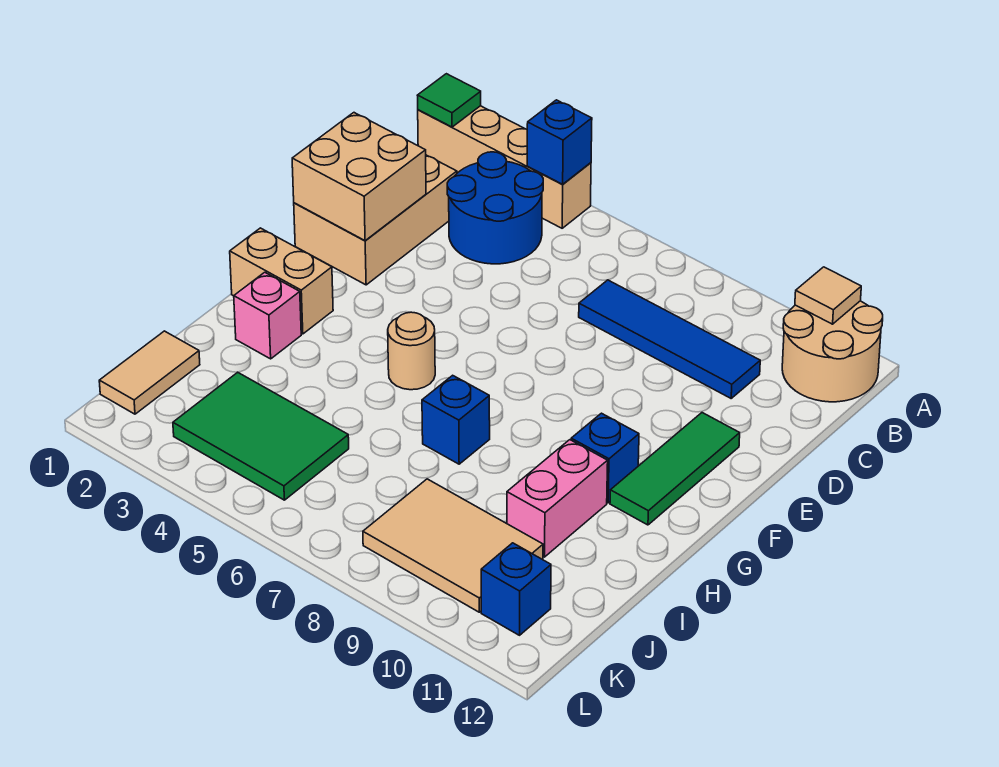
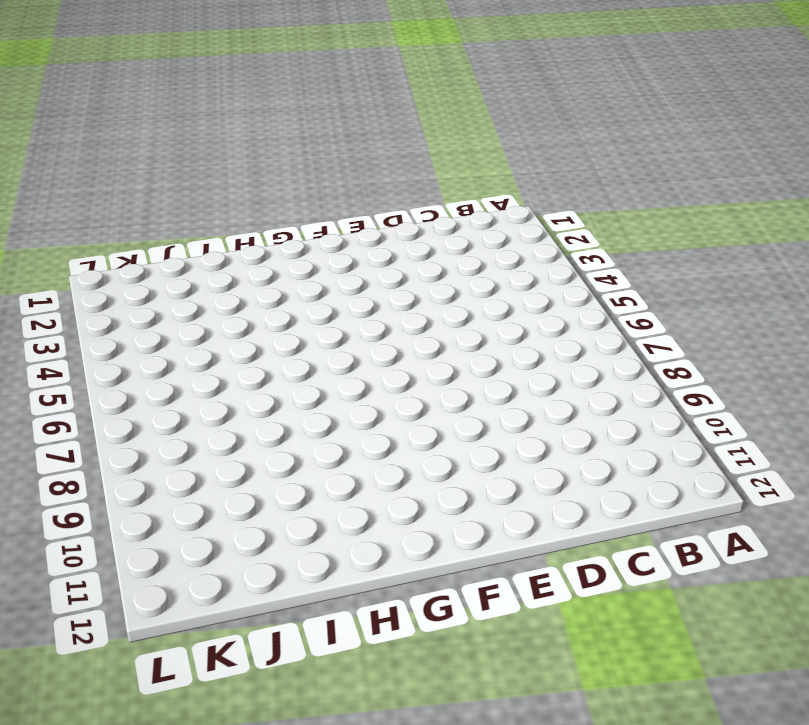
none -> tan 1x4 brick [418,106,591,228]
none -> tan 2x2 round brick [782,301,883,402]
none -> blue 2x2 round brick [447,152,543,264]

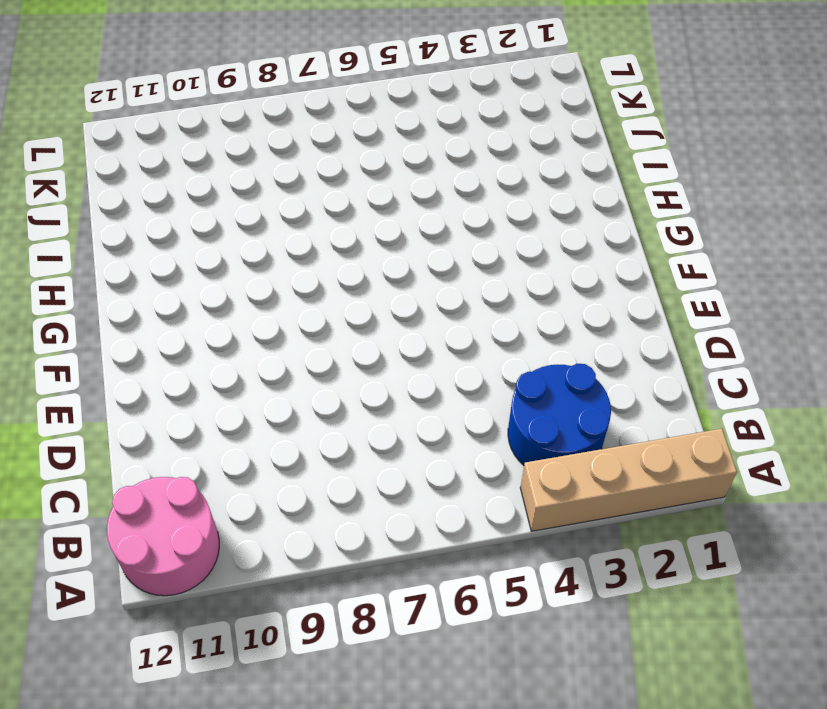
pink 2x2 round brick [107,477,219,596] -> tan 2x2 round brick [782,301,883,402]
none -> tan 2x3 brick [294,155,457,285]
none -> blue 1x4 tile [579,280,760,398]
none -> green 1x3 tile [610,413,740,525]

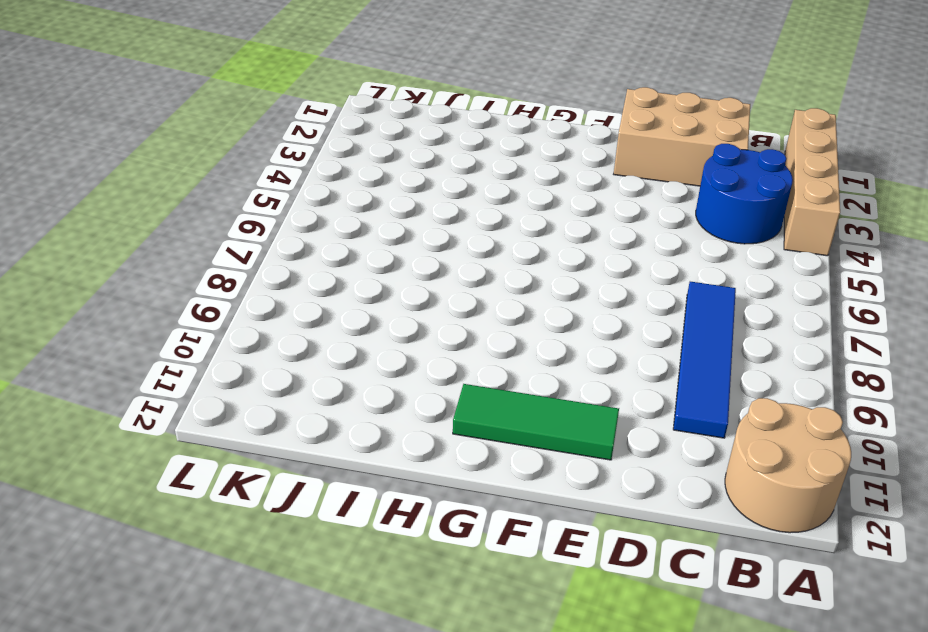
none -> tan 1x2 brick [230,228,333,334]
none -> tan 1x1 round brick [388,312,435,390]
none -> blue 1x1 brick [571,413,639,503]

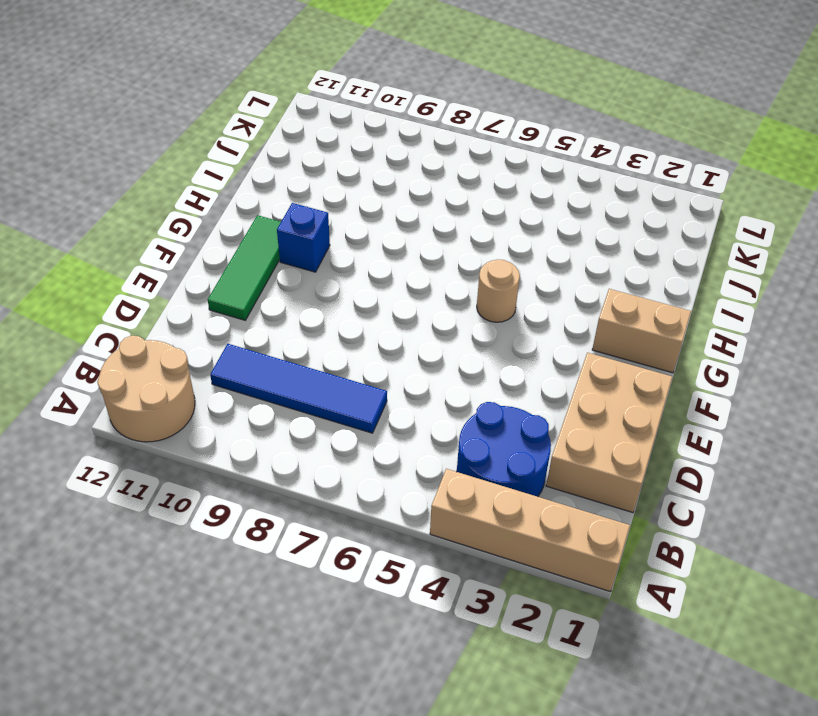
none -> pink 1x1 brick [234,272,301,359]
none -> blue 1x1 brick [422,375,490,464]
none -> pink 1x2 brick [507,440,608,557]

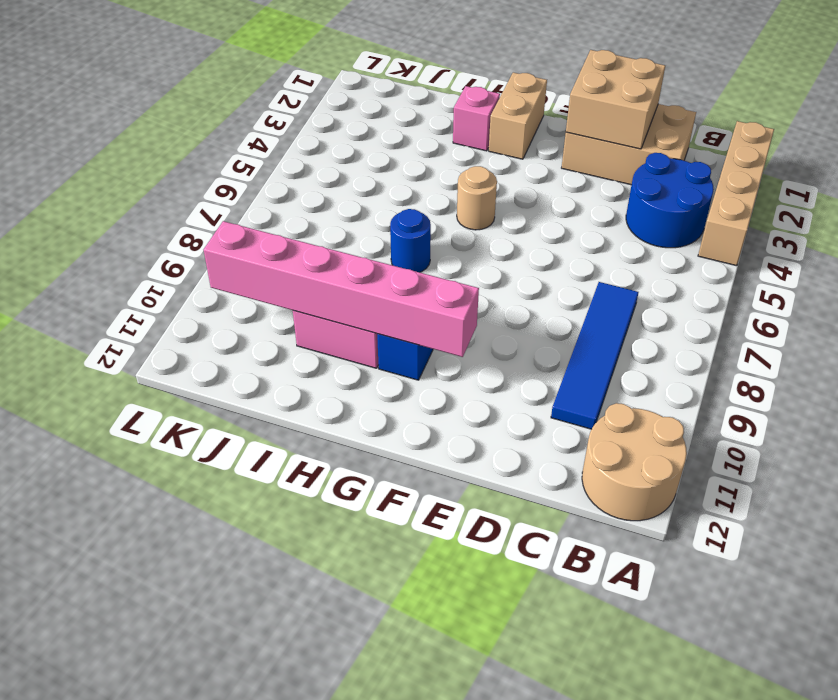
pink 1x6 brick [204,221,479,357] -> none
blue 1x1 round brick [390,209,431,272] -> blue 1x1 brick [422,375,490,464]
none -> green 1x3 tile [610,413,740,525]
none -> tan 1x2 tile [99,331,200,414]
none -> green 2x3 tile [173,372,349,500]

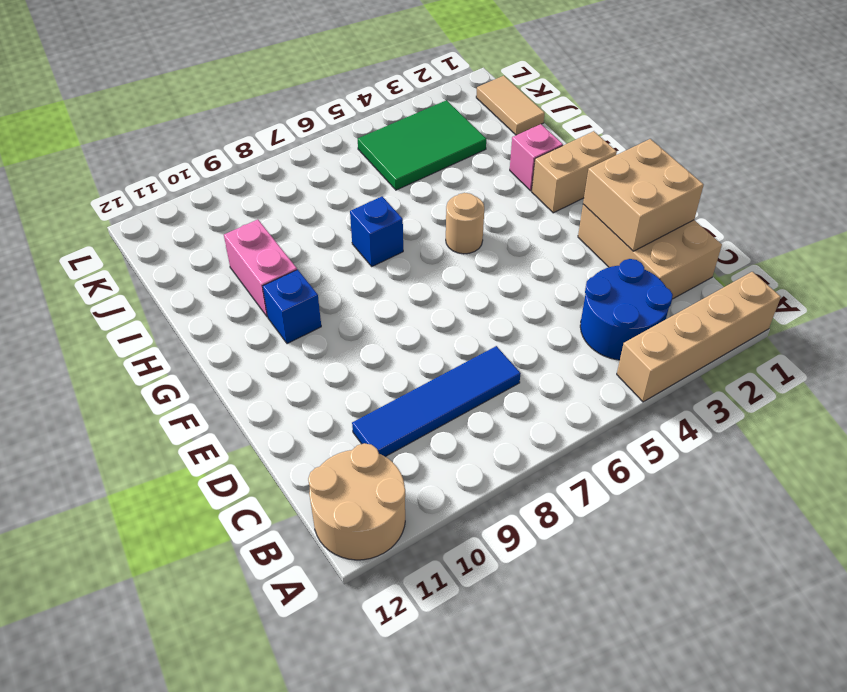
none -> green 1x3 tile [610,413,740,525]
none -> tan 2x3 tile [363,479,543,612]
none -> blue 1x1 brick [481,543,551,635]

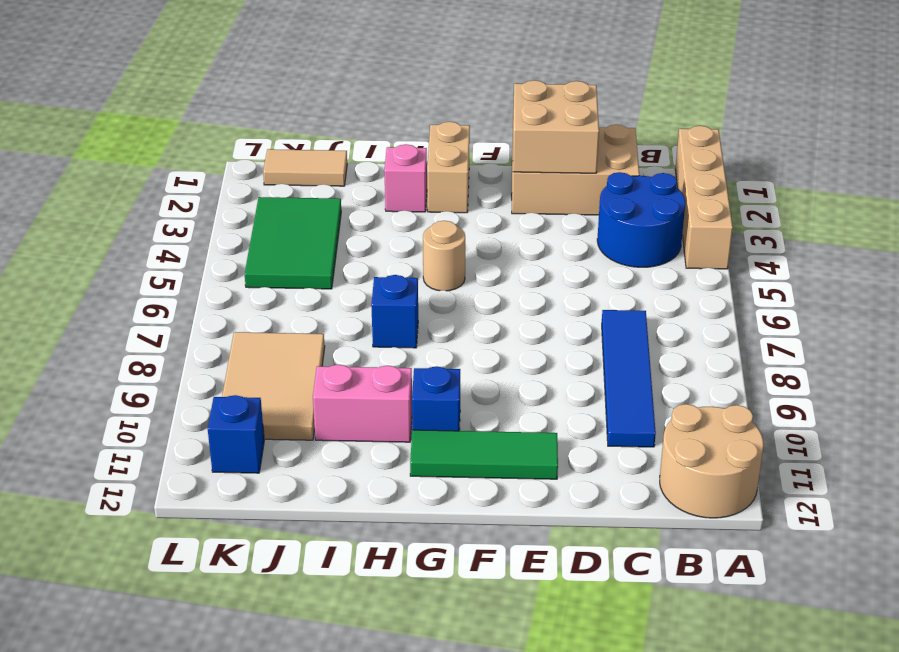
none -> green 1x1 tile [417,74,481,127]
none -> blue 1x1 brick [527,100,592,184]
none -> tan 1x1 tile [795,267,861,324]

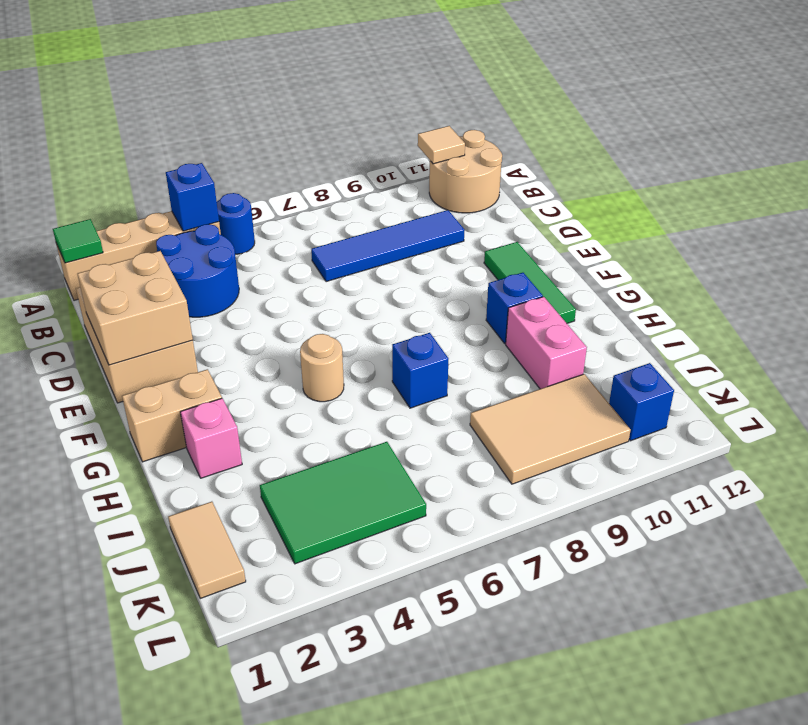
blue 1x1 round brick [217,193,255,254] -> none

